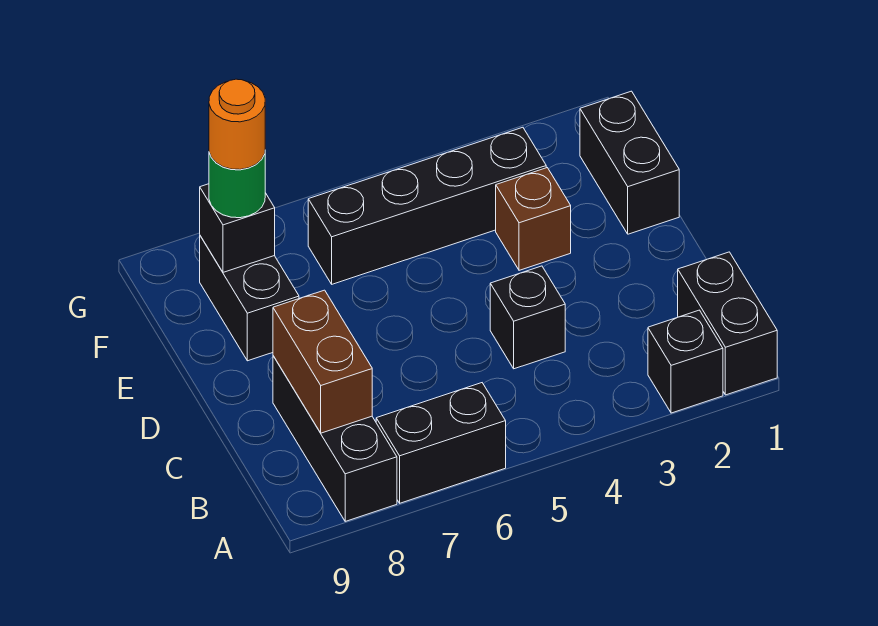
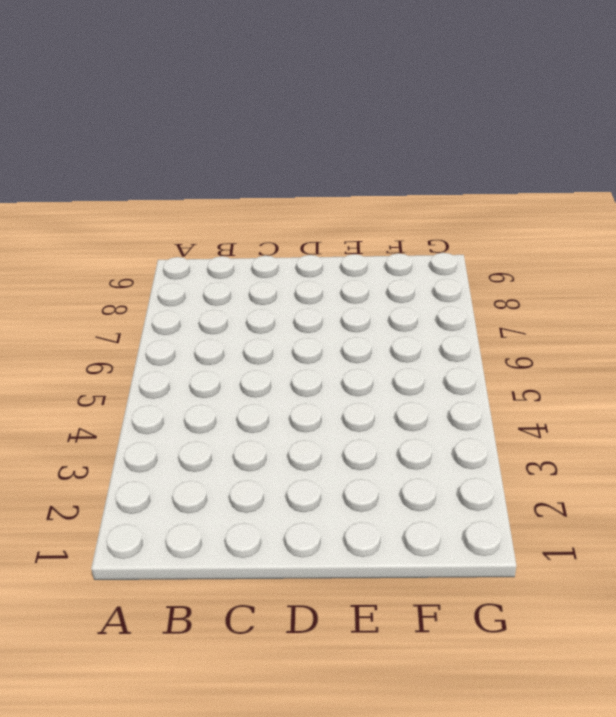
none -> black 1x2 brick [678,252,777,395]
none -> black 1x1 brick [648,310,723,413]
none -> black 1x2 brick [376,383,506,503]

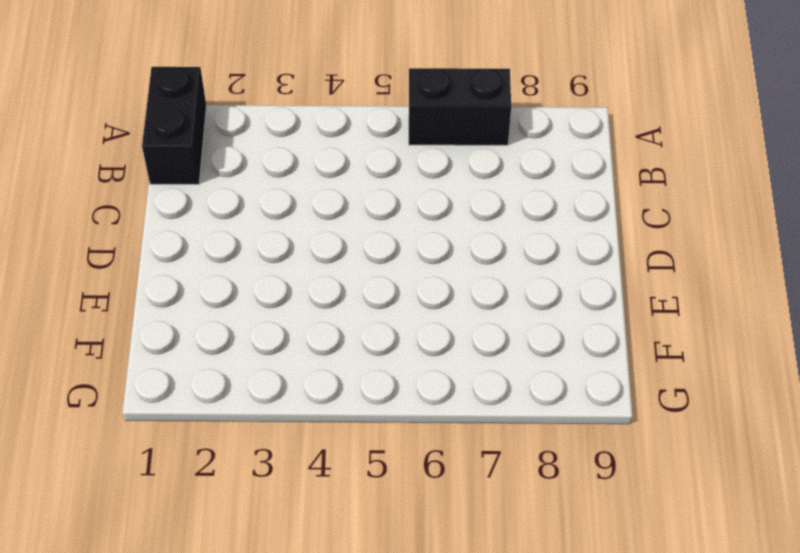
none -> black 1x1 brick [648,310,723,413]
none -> black 1x3 brick [273,356,397,521]
none -> black 1x1 brick [490,266,565,369]

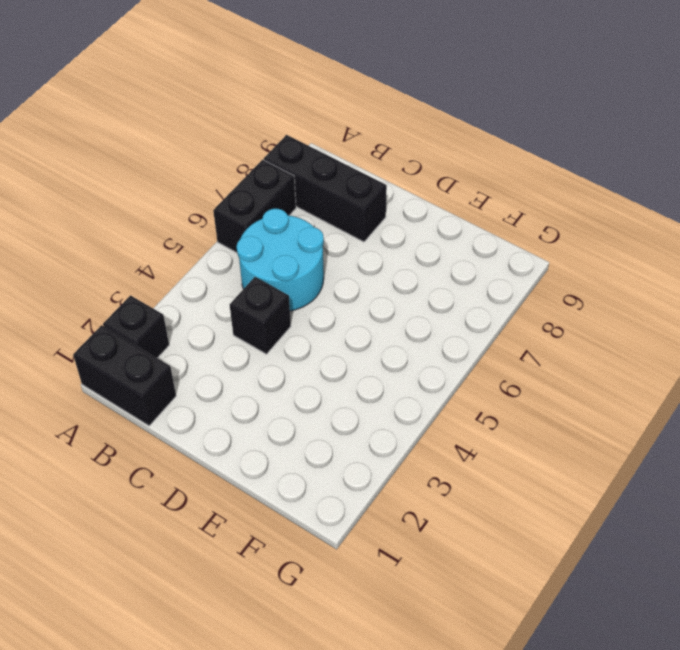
cyan 2x2 round brick [237,209,324,311] -> none
none -> black 1x2 brick [580,91,679,234]
none -> brown 1x1 brick [496,168,571,270]
none -> black 1x2 brick [200,236,299,361]

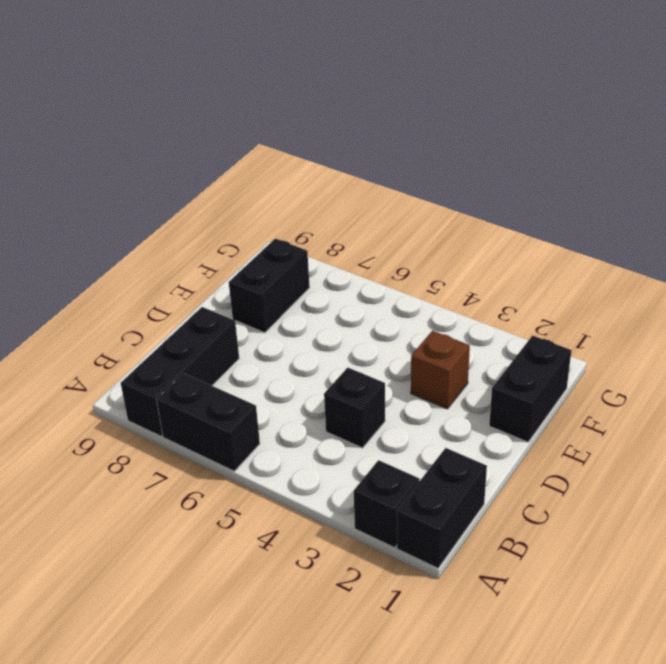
none -> black 1x4 brick [308,127,546,284]
none -> brown 1x2 brick [273,290,372,433]
none -> black 1x1 brick [200,184,275,272]

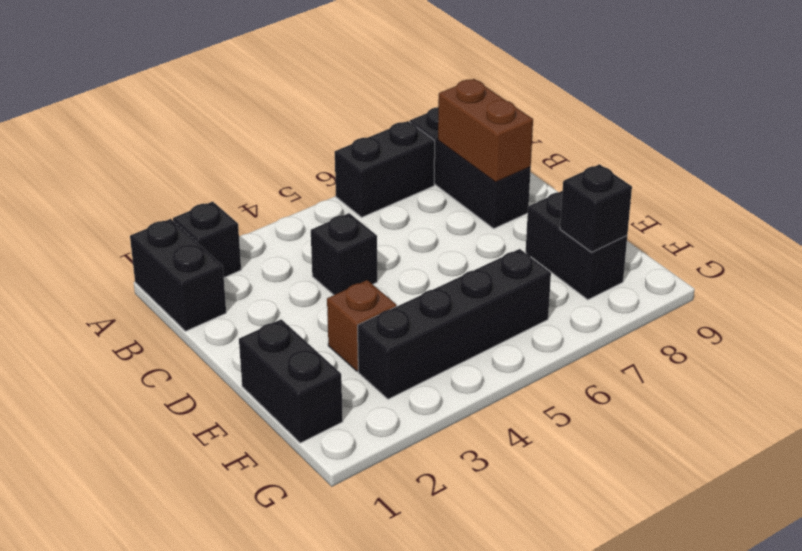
none -> green 1x1 round brick [209,153,265,218]
none -> orange 1x1 round brick [209,79,265,170]

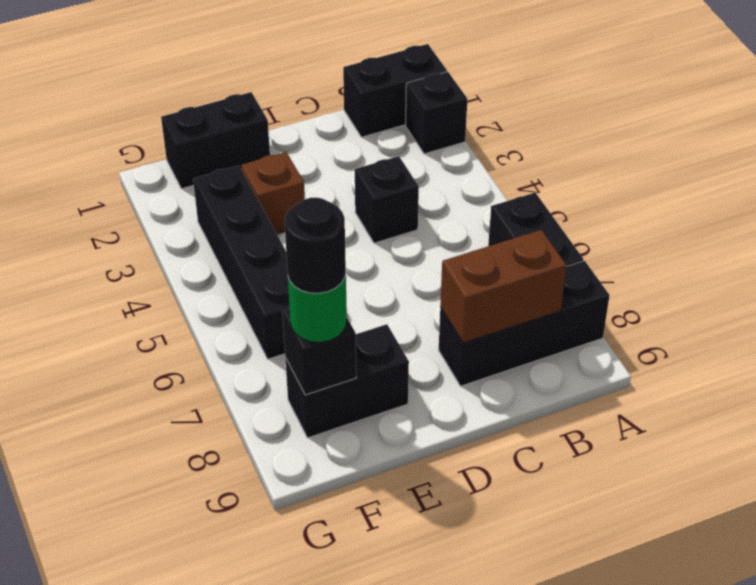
black 1x1 round brick [285,198,346,293] -> orange 1x1 round brick [209,79,265,170]

